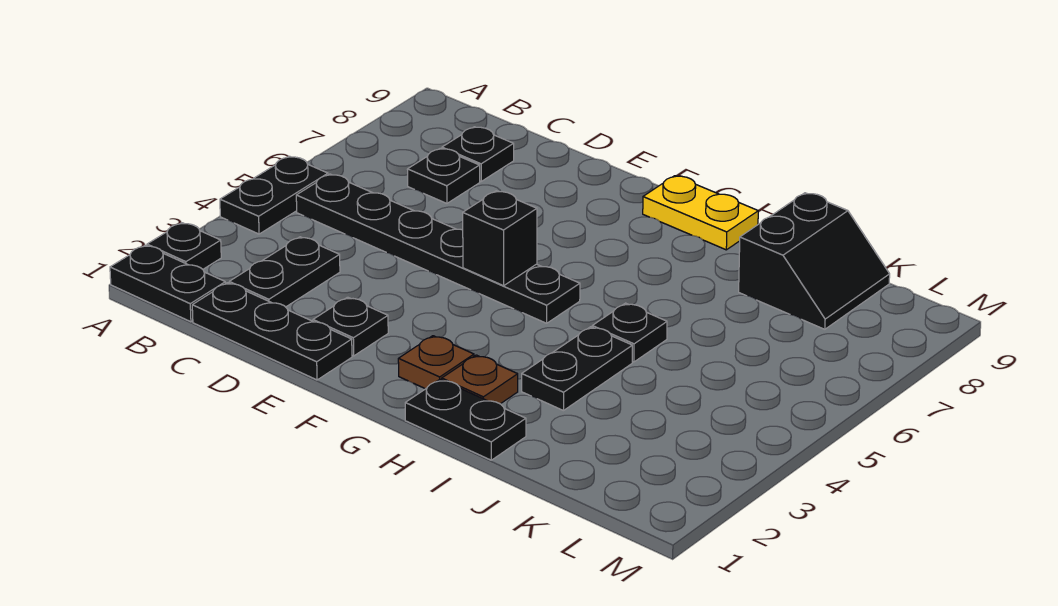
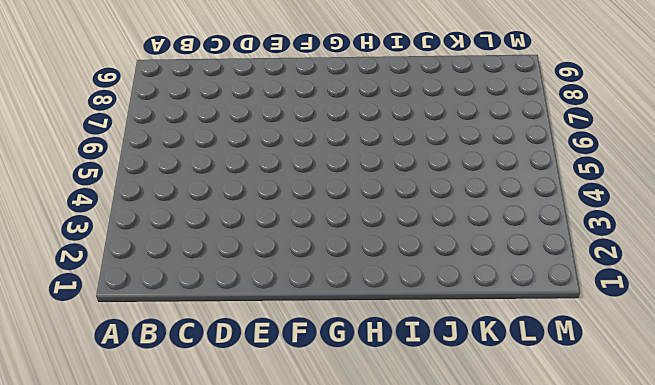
none -> black 1x2 plate [110,245,226,322]
none -> black 1x1 plate [147,223,221,269]
none -> black 1x2 plate [220,156,328,234]

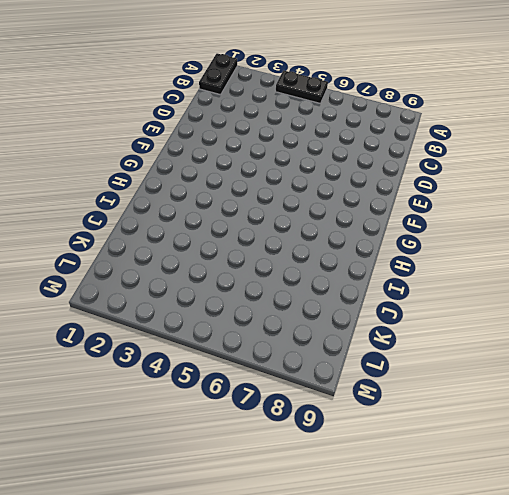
none -> black 1x1 plate [147,223,221,269]
none -> black 1x6 plate [296,174,580,323]
none -> black 1x3 plate [192,283,352,380]

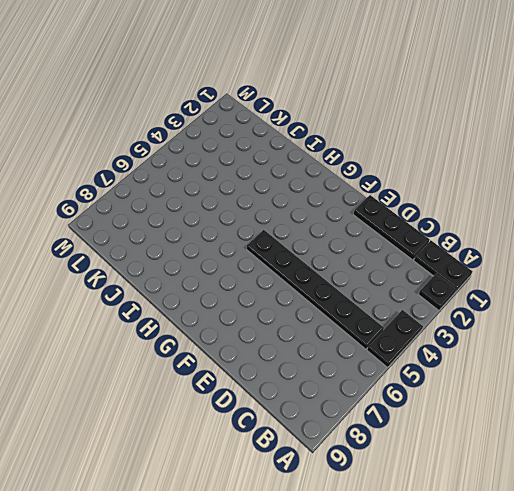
none -> black 1x2 plate [229,237,340,307]
none -> black 1x1 plate [407,148,480,203]
none -> black 1x1 plate [442,127,514,181]

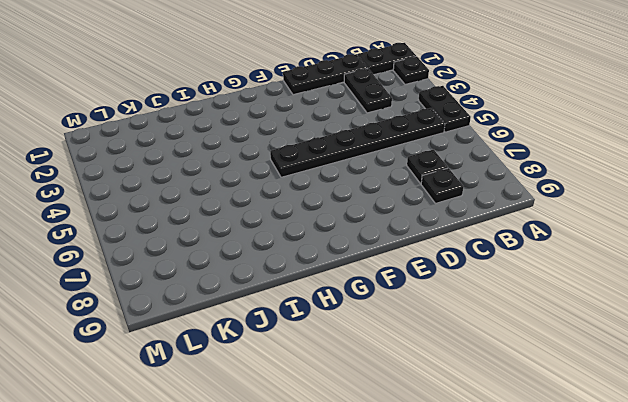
none -> black 1x1 plate [313,297,388,356]
none -> brown 1x1 plate [398,336,474,389]
none -> yellow 1x2 plate [643,176,758,250]

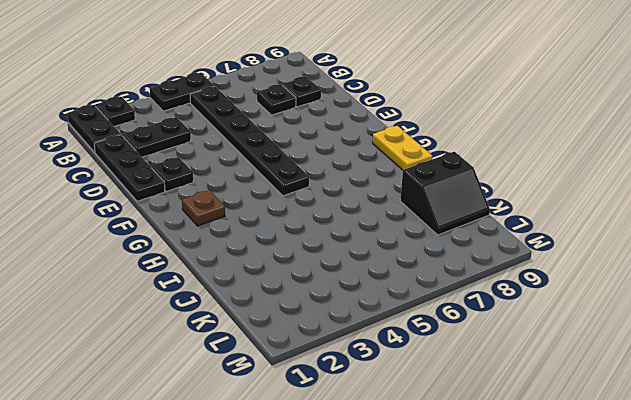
none -> black 1x2 plate [405,379,526,460]
none -> brown 1x1 plate [442,355,518,404]
none -> black 1x2 plate [522,327,632,411]

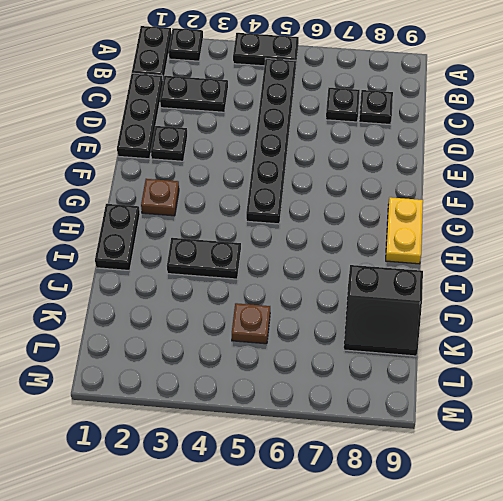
brown 1x1 plate [232,303,270,344] -> brown 1x1 plate moved to [442,355,518,404]
none -> black 1x1 plate [592,303,667,362]
none -> black 1x1 brick [463,191,537,286]

